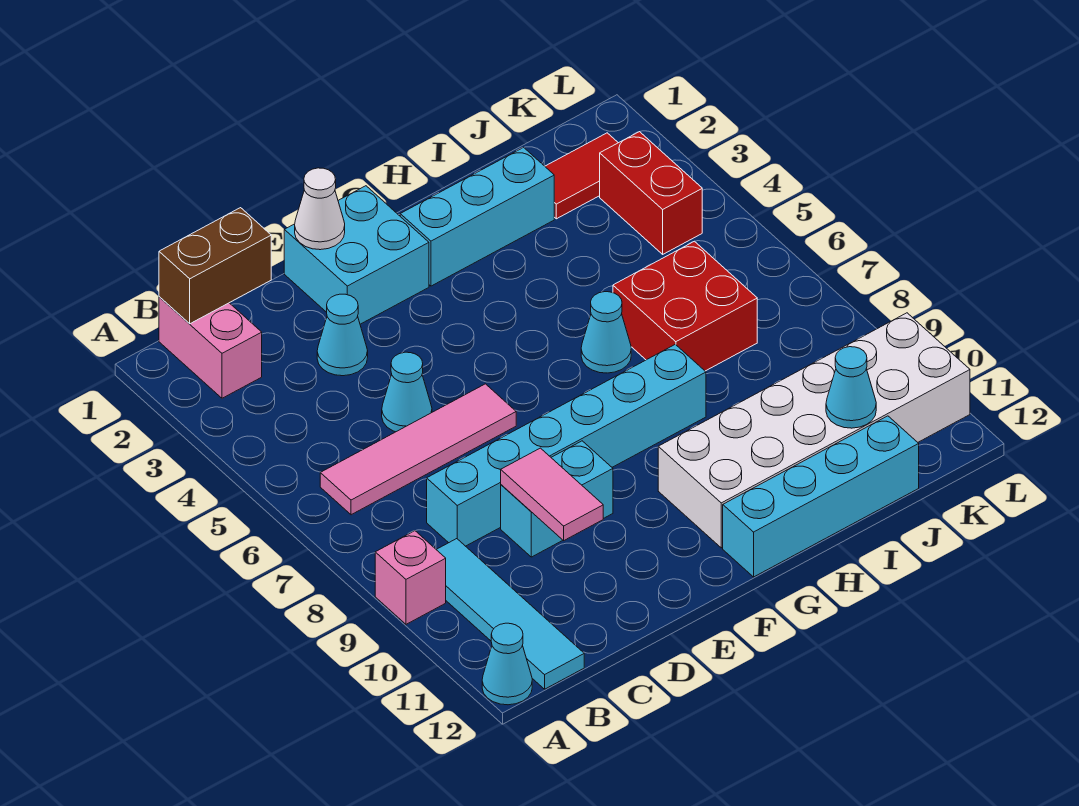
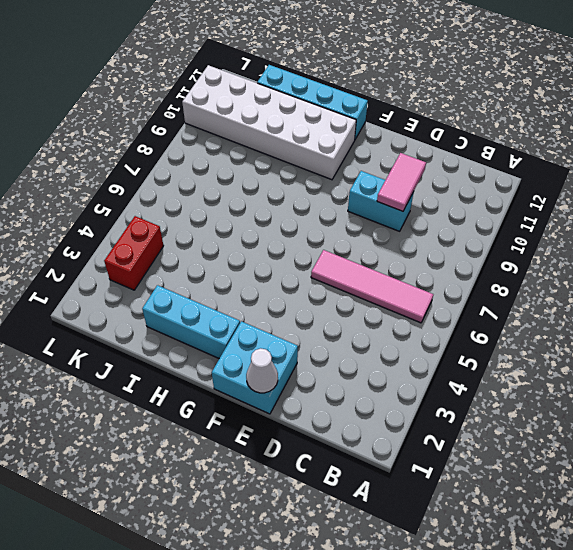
none -> pink 1x1 brick [375,531,446,624]
none -> cyan 1x1 cone [482,623,532,705]
none -> pink 1x2 brick [159,297,262,398]

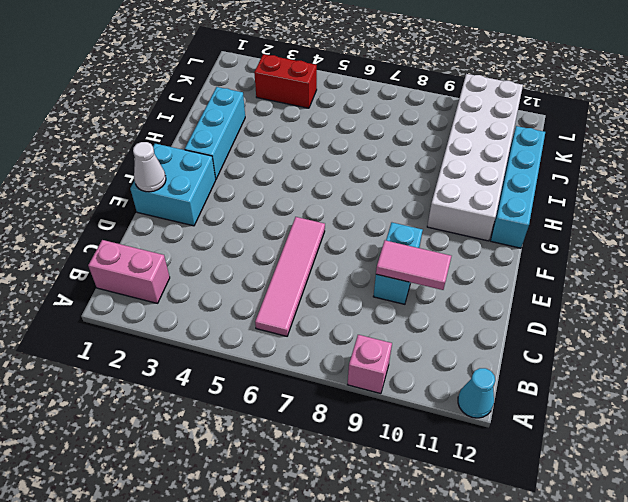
none -> cyan 1x4 tile [436,539,584,689]
none -> cyan 1x6 brick [427,344,706,546]
none -> cyan 1x1 cone [317,294,368,376]

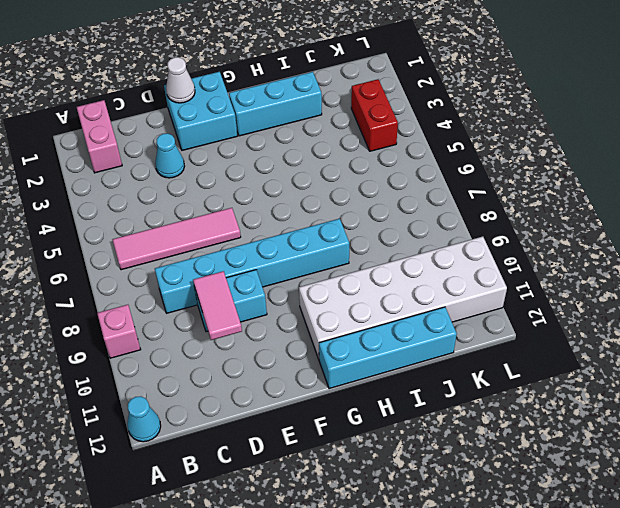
none -> cyan 1x4 tile [436,539,584,689]
none -> cyan 1x1 cone [382,352,432,432]
none -> cyan 1x1 cone [581,292,631,373]

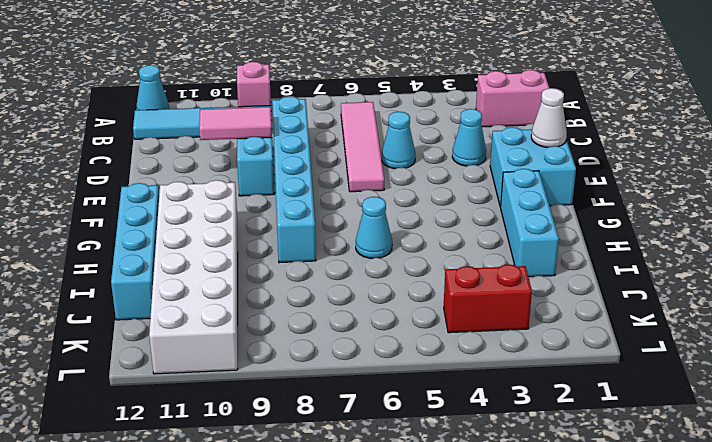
none -> red 2x2 brick [613,241,757,371]
none -> red 1x2 tile [545,133,618,219]
none -> brown 1x2 brick [159,208,271,324]

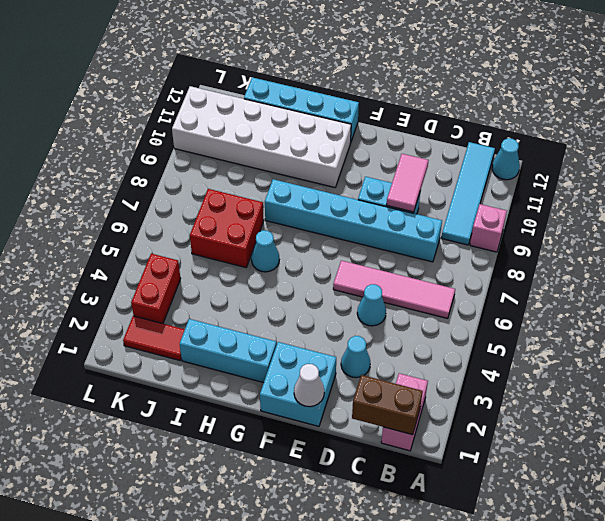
none -> cyan 1x1 cone [826,347,876,428]

